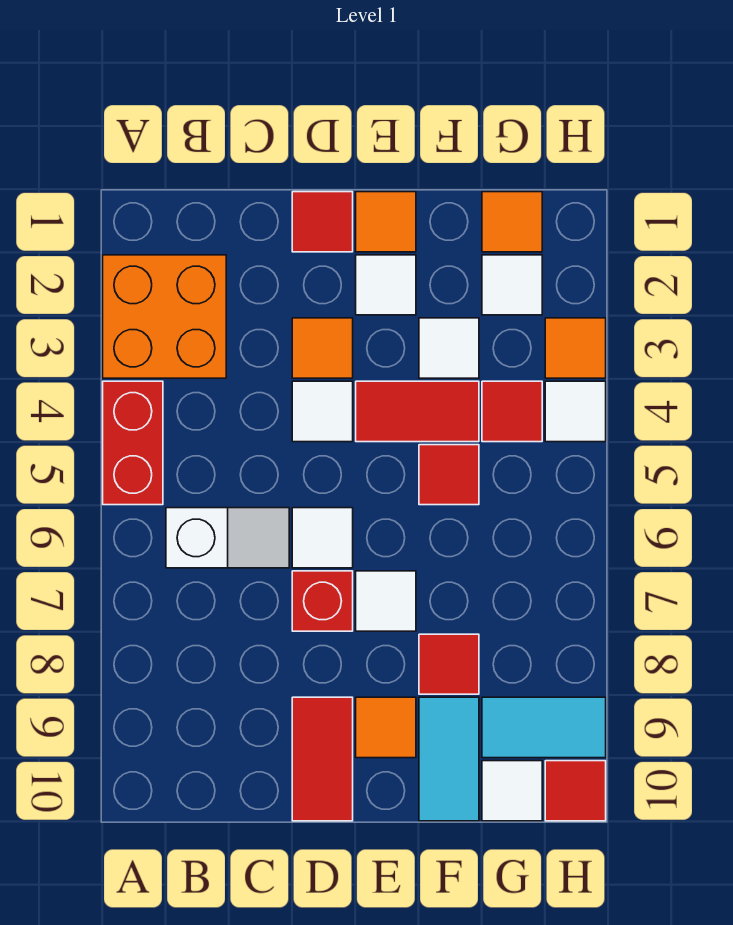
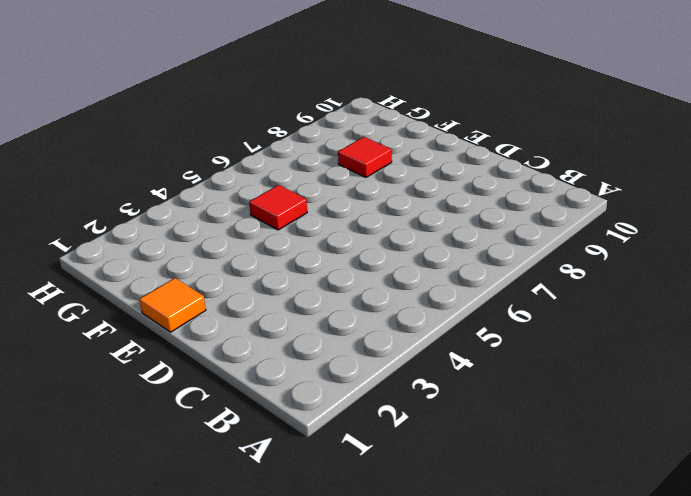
none -> orange 2x2 brick [103,255,226,378]
none -> red 1x2 brick [103,381,163,505]
none -> white 1x2 slope [166,508,289,568]

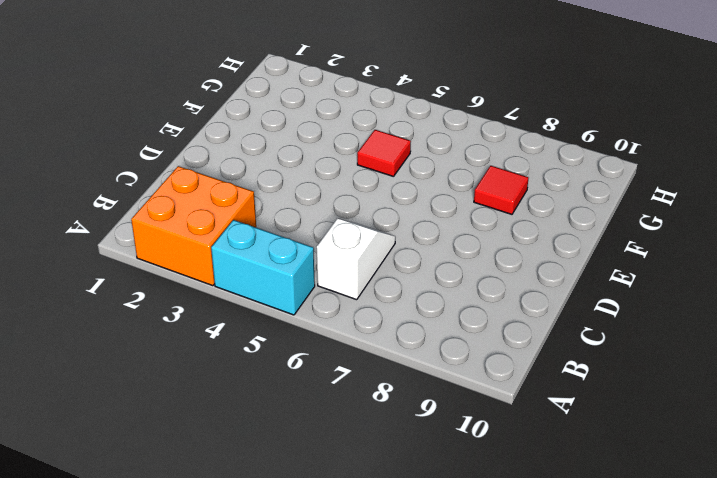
cyan 1x2 brick [211,220,315,315] -> red 1x2 brick [103,381,163,505]
none -> red 1x1 tile [292,192,353,252]
none -> orange 1x1 tile [292,318,353,378]
none -> white 1x1 tile [292,381,353,442]

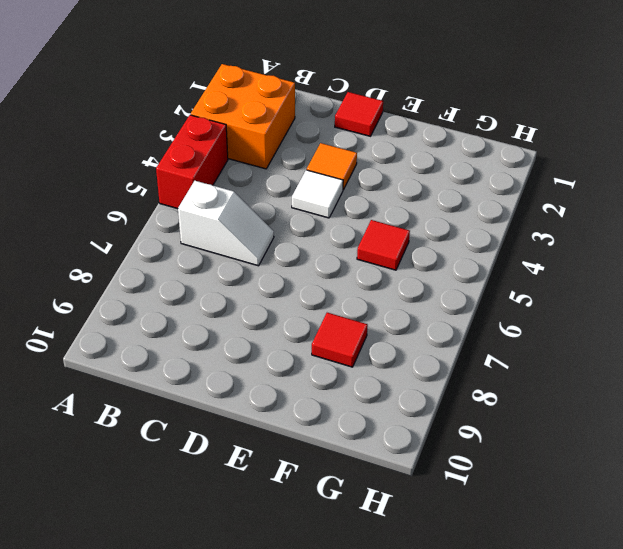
none -> white 1x1 tile [292,508,353,568]
none -> red 1x1 brick [292,571,353,631]
none -> red 1x2 tile [292,697,353,821]

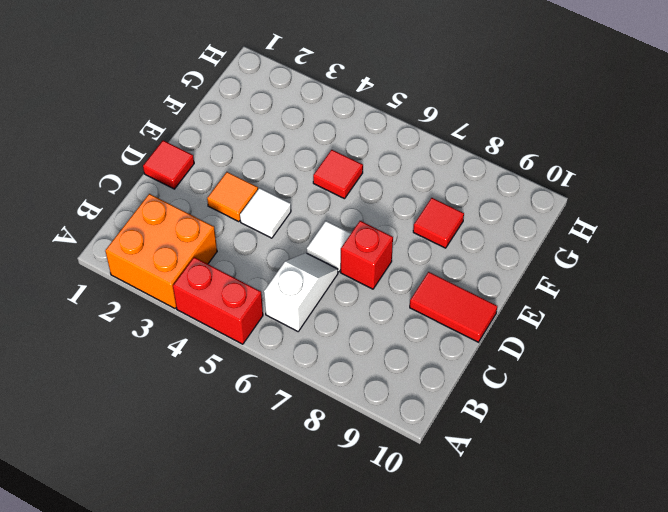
none -> orange 1x1 tile [356,192,416,252]
none -> white 1x1 tile [356,255,416,315]
none -> red 1x2 tile [356,381,479,442]

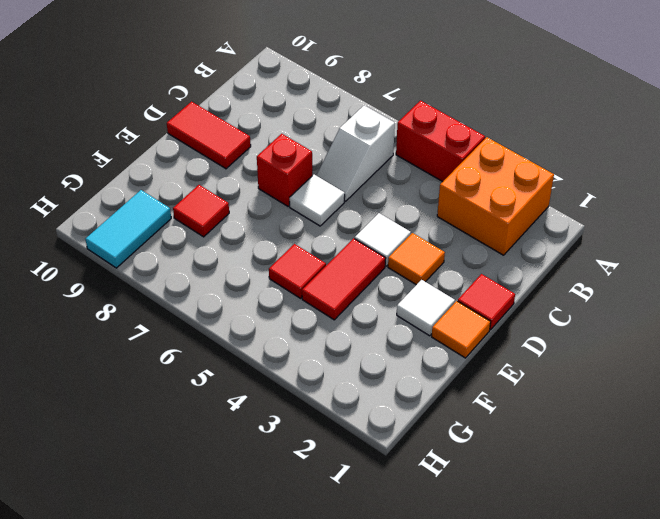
none -> white 1x1 tile [356,571,416,631]
none -> orange 1x1 tile [356,697,416,758]
none -> white 1x1 tile [419,318,479,378]

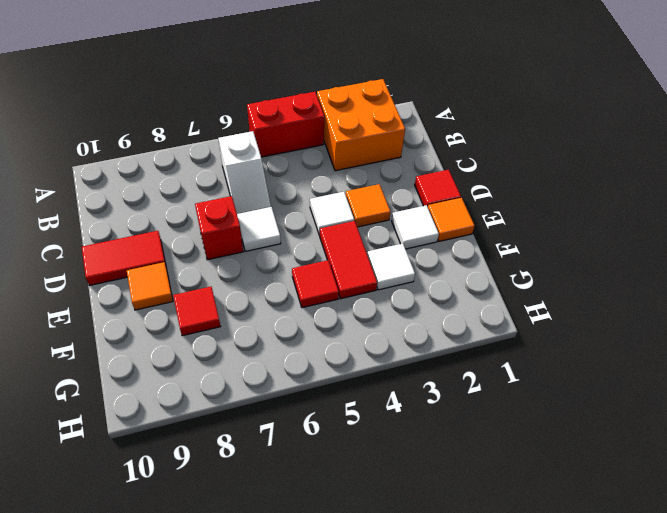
none -> white 1x1 tile [356,571,416,631]
none -> cyan 1x2 tile [419,697,479,821]
none -> orange 1x1 tile [482,192,542,252]

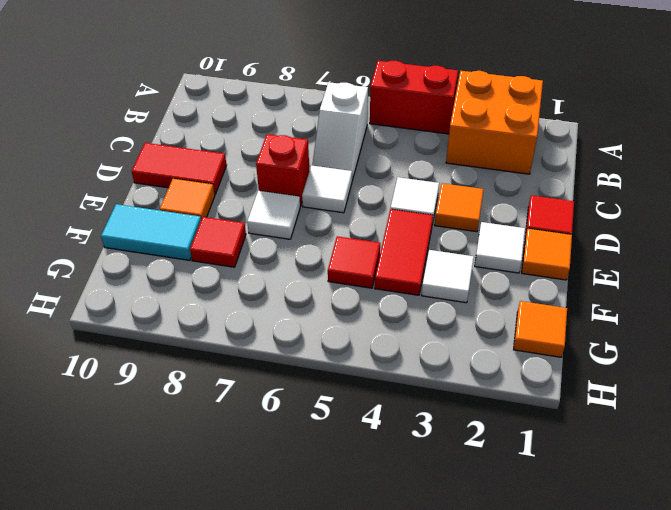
none -> white 1x1 tile [482,255,542,315]
none -> red 1x1 tile [482,381,542,442]
none -> cyan 1x2 tile [482,697,606,758]

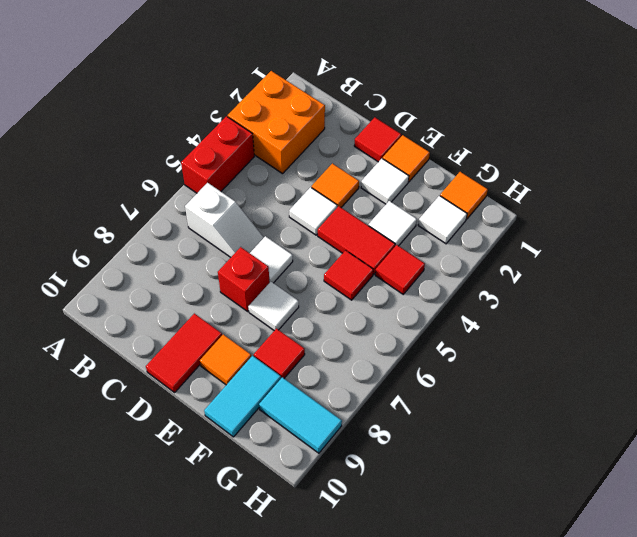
none -> white 1x1 tile [482,761,542,821]
none -> orange 1x1 tile [545,318,606,378]
none -> white 1x1 tile [545,381,606,442]

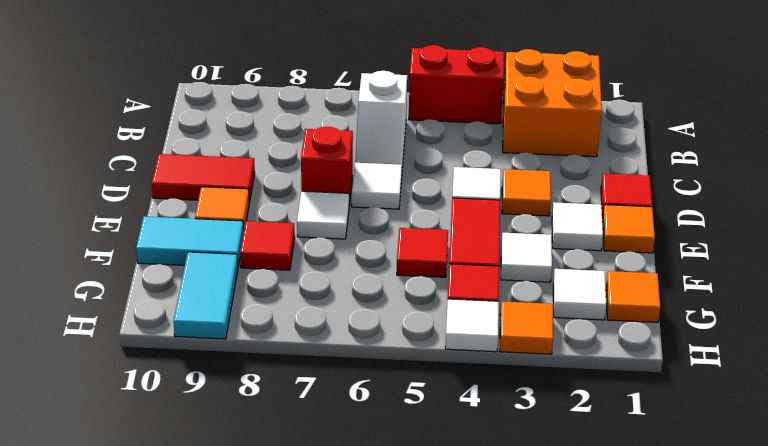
none -> white 1x1 tile [482,761,542,821]
none -> red 1x1 tile [545,761,606,821]

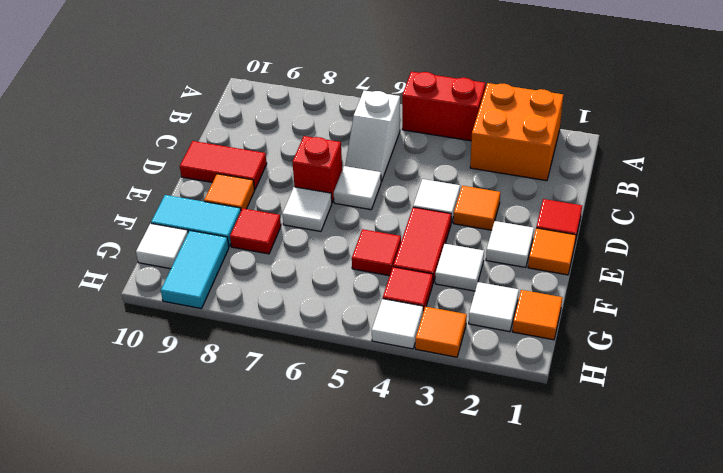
none -> red 1x1 tile [545,761,606,821]

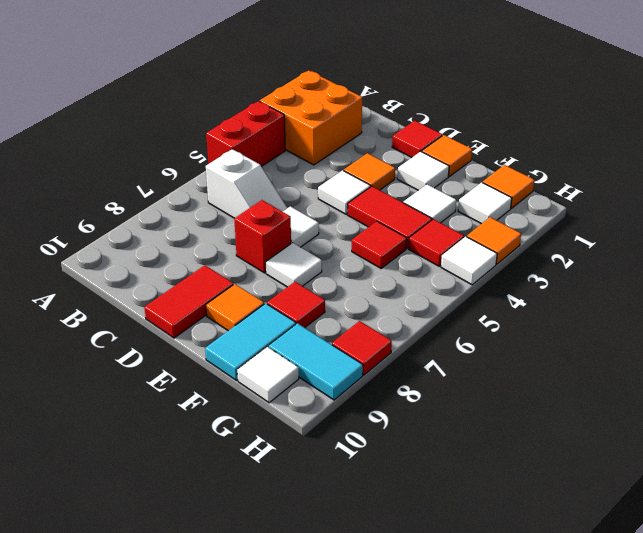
red 1x1 tile [332,321,392,375] -> red 1x1 tile moved to [545,761,606,821]

